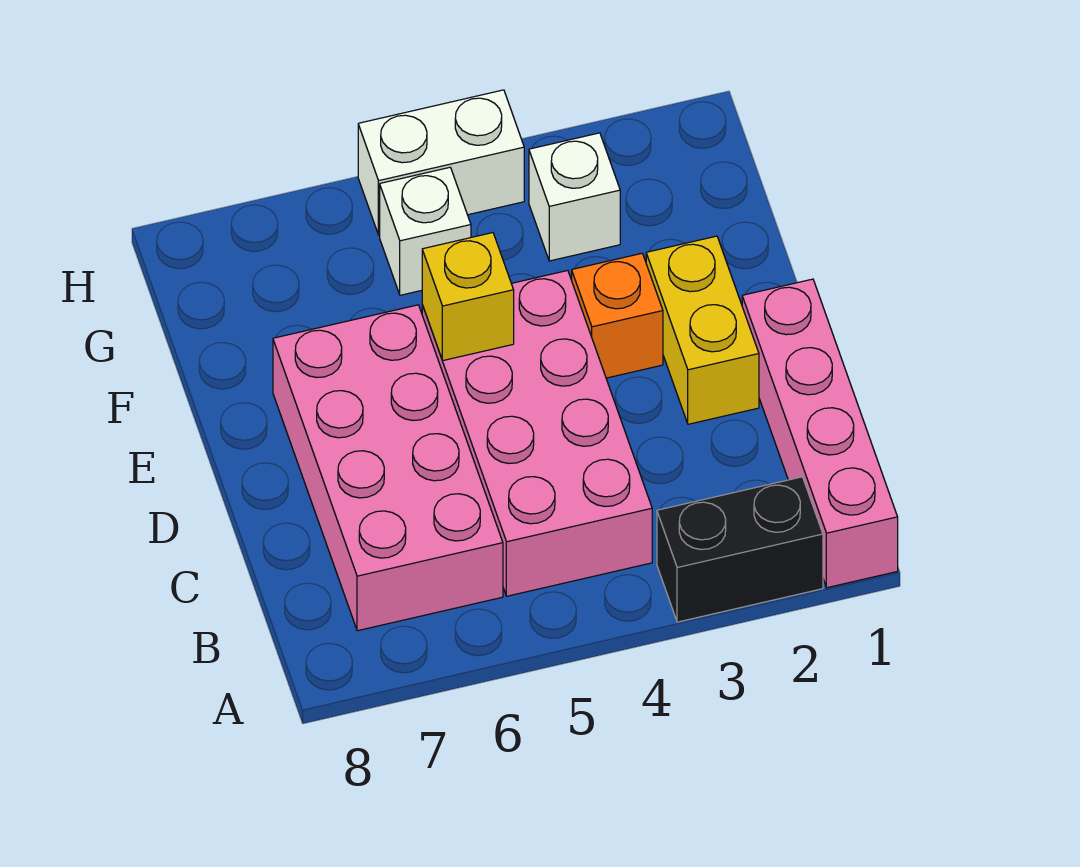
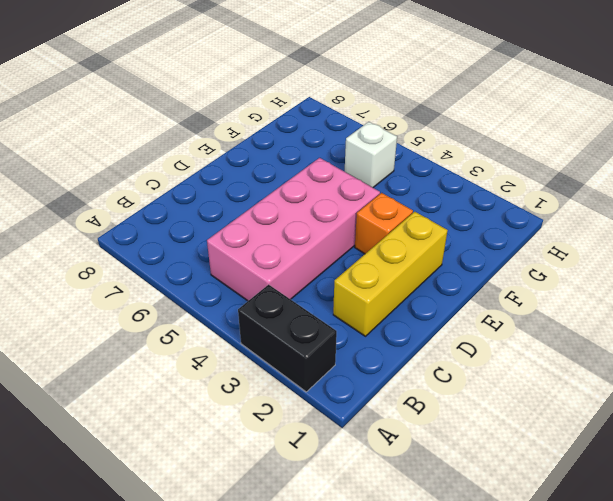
yellow 1x3 brick [333,212,448,336] -> yellow 1x2 brick [646,236,759,424]
none -> pink 1x4 brick [742,279,898,588]
none -> pink 2x4 brick [273,305,503,631]

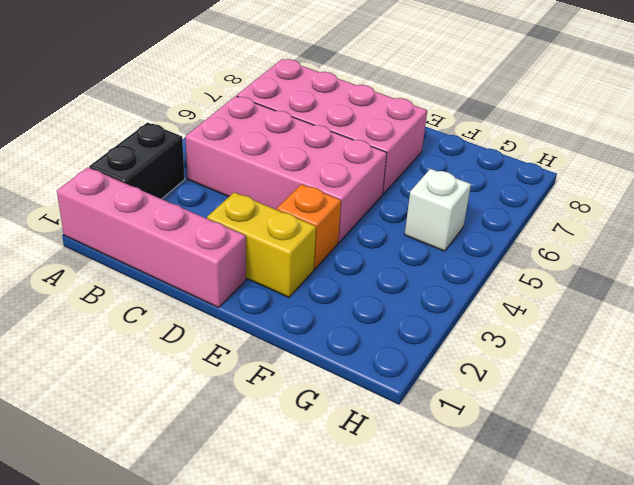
none -> white 1x1 brick [529,133,620,261]
none -> white 1x2 brick [358,90,524,235]

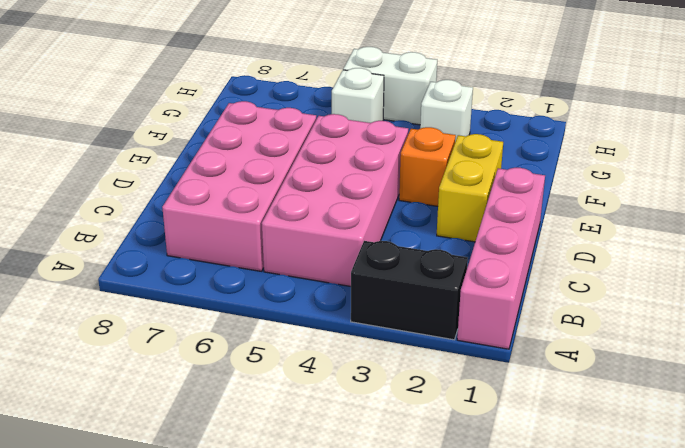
none -> yellow 1x1 brick [422,233,514,361]

